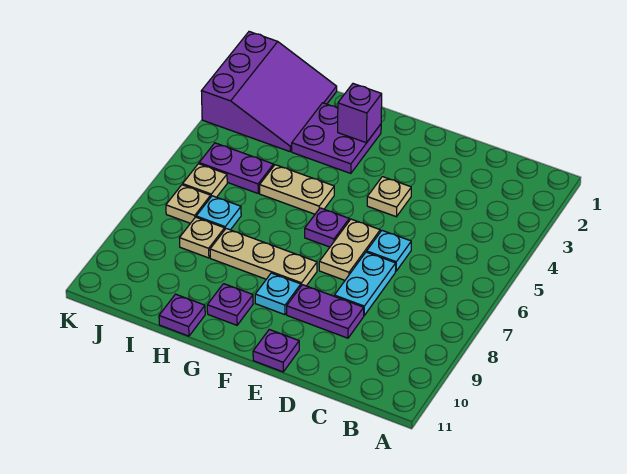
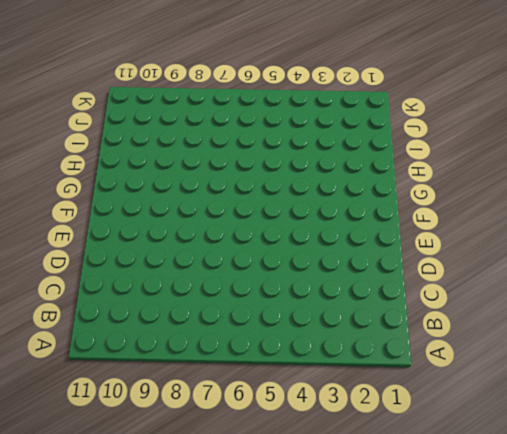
none -> cyan 1x1 plate [367,231,411,271]
none -> cyan 1x2 plate [334,252,396,315]
none -> purple 1x2 plate [287,285,364,338]

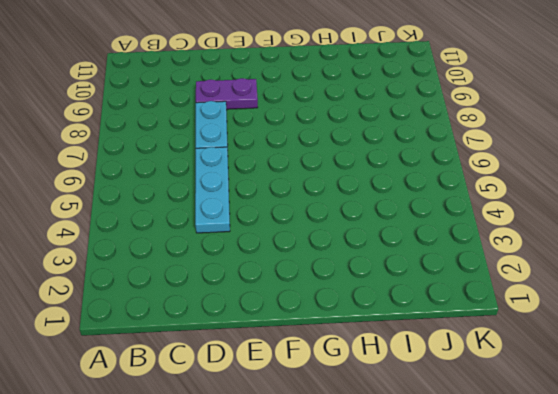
cyan 1x3 plate [195,147,230,233] -> cyan 1x1 plate [367,231,411,271]
none -> tan 1x1 plate [367,177,411,217]
none -> tan 1x2 plate [319,219,380,280]
none -> purple 1x1 plate [253,330,299,372]

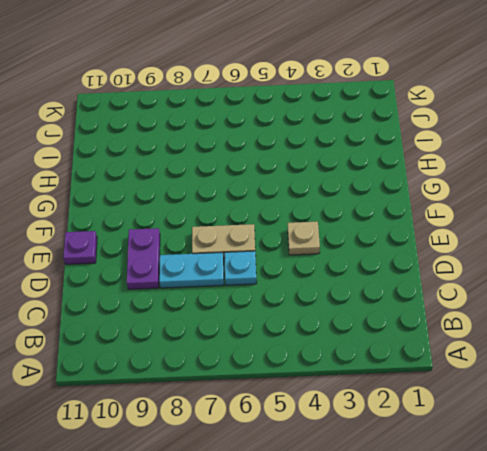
none -> purple 1x1 plate [305,208,349,247]
none -> tan 1x3 plate [210,229,317,286]
none -> cyan 1x1 plate [255,273,301,315]

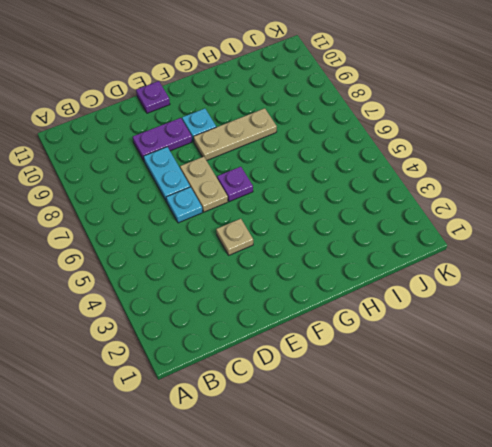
none -> purple 2x2 plate [292,103,381,173]
none -> tan 1x2 plate [260,165,334,214]
none -> purple 1x1 plate [207,284,253,325]

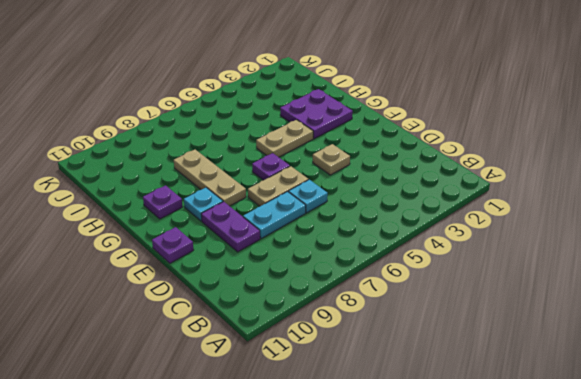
tan 1x2 plate [256,120,313,157] -> tan 1x2 plate turned to [260,165,334,214]
none -> purple 1x1 plate [159,294,205,336]
none -> purple 3x3 slope [201,32,337,152]
none -> purple 1x2 plate [199,143,274,193]

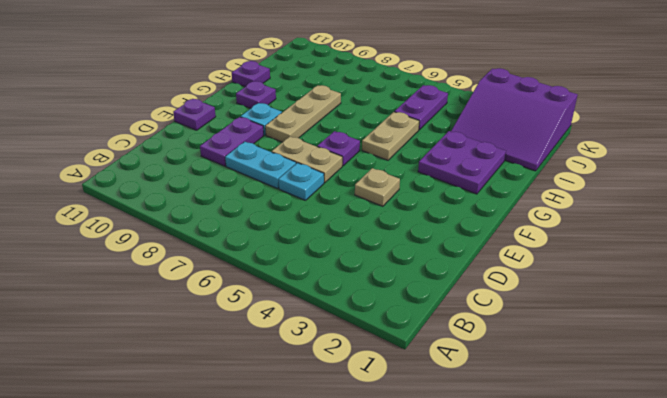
none -> cyan 1x1 plate [196,196,241,230]
none -> tan 1x1 plate [180,217,225,258]
none -> tan 1x1 plate [183,164,227,197]

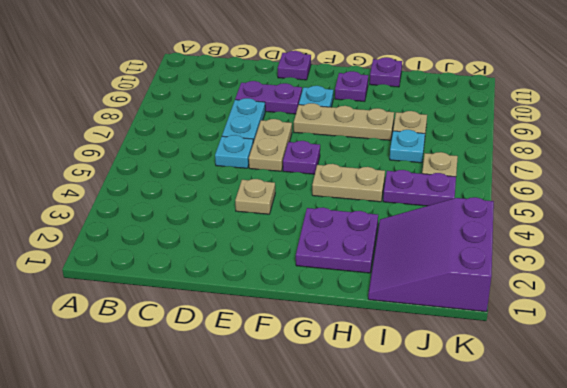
none -> tan 1x1 plate [166,185,211,223]
none -> purple 1x1 brick [338,84,382,143]

